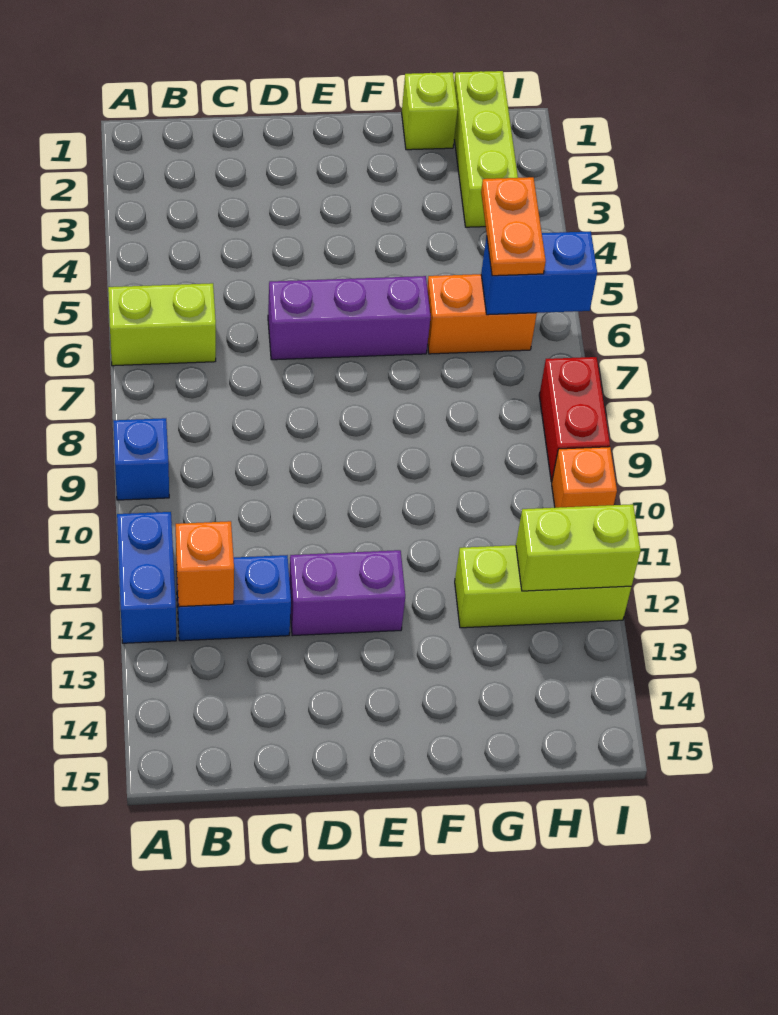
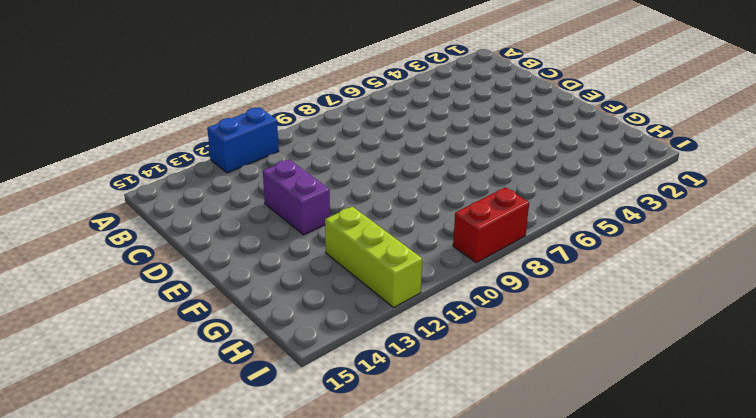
none -> lime 1x2 brick [108,283,216,366]
none -> blue 1x1 brick [113,418,169,500]
none -> blue 1x2 brick [176,555,291,641]

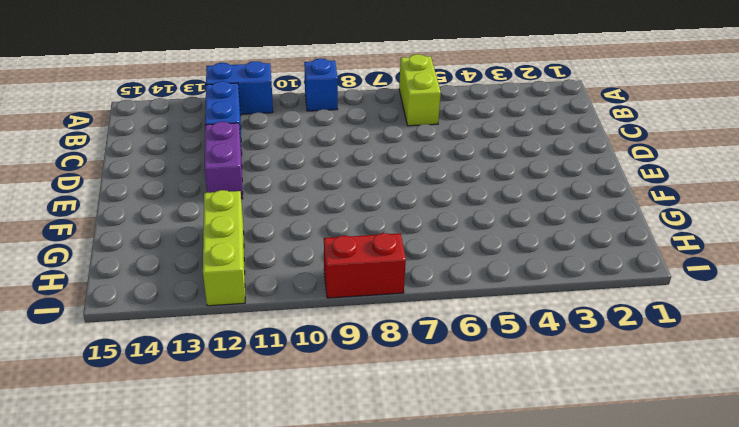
none -> purple 1x3 brick [268,276,431,360]
none -> lime 1x1 brick [402,72,458,150]
none -> orange 1x2 brick [427,274,537,354]

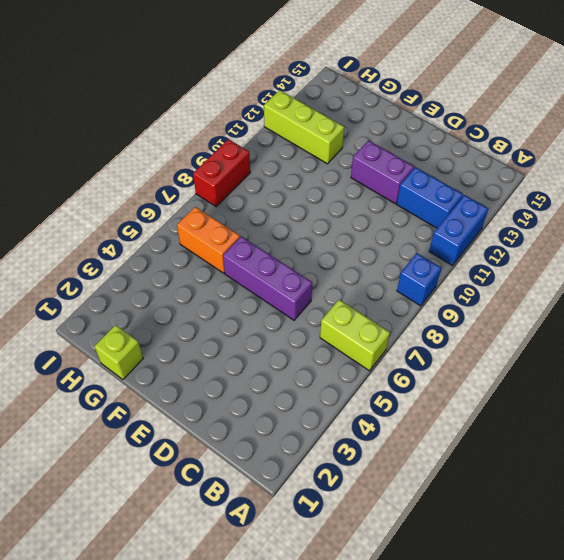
none -> lime 1x3 brick [454,71,518,227]
none -> orange 1x1 brick [552,447,617,508]
none -> orange 1x1 brick [176,521,234,607]

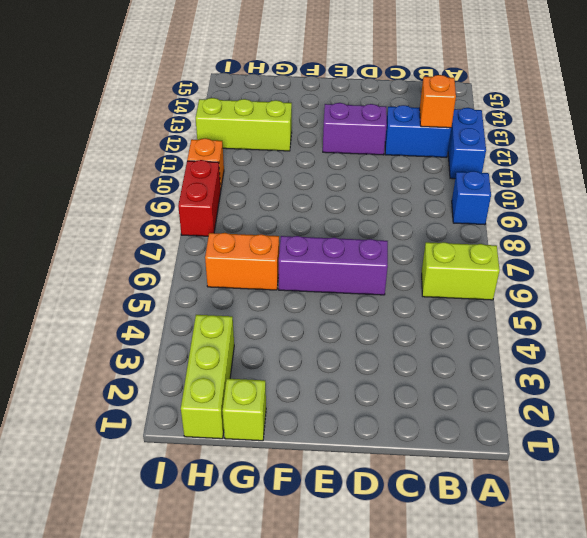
none -> blue 1x2 brick [481,231,597,315]
none -> lime 1x2 brick [516,504,641,591]
none -> orange 1x2 plate [481,177,546,276]

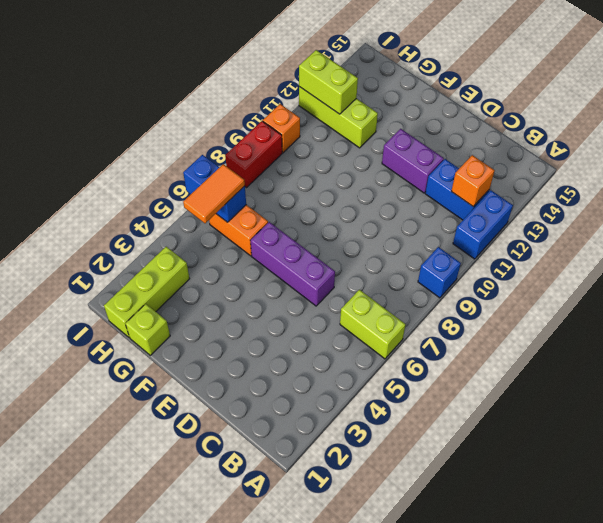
orange 1x2 tile [183,164,245,223] -> orange 1x2 plate [481,177,546,276]

